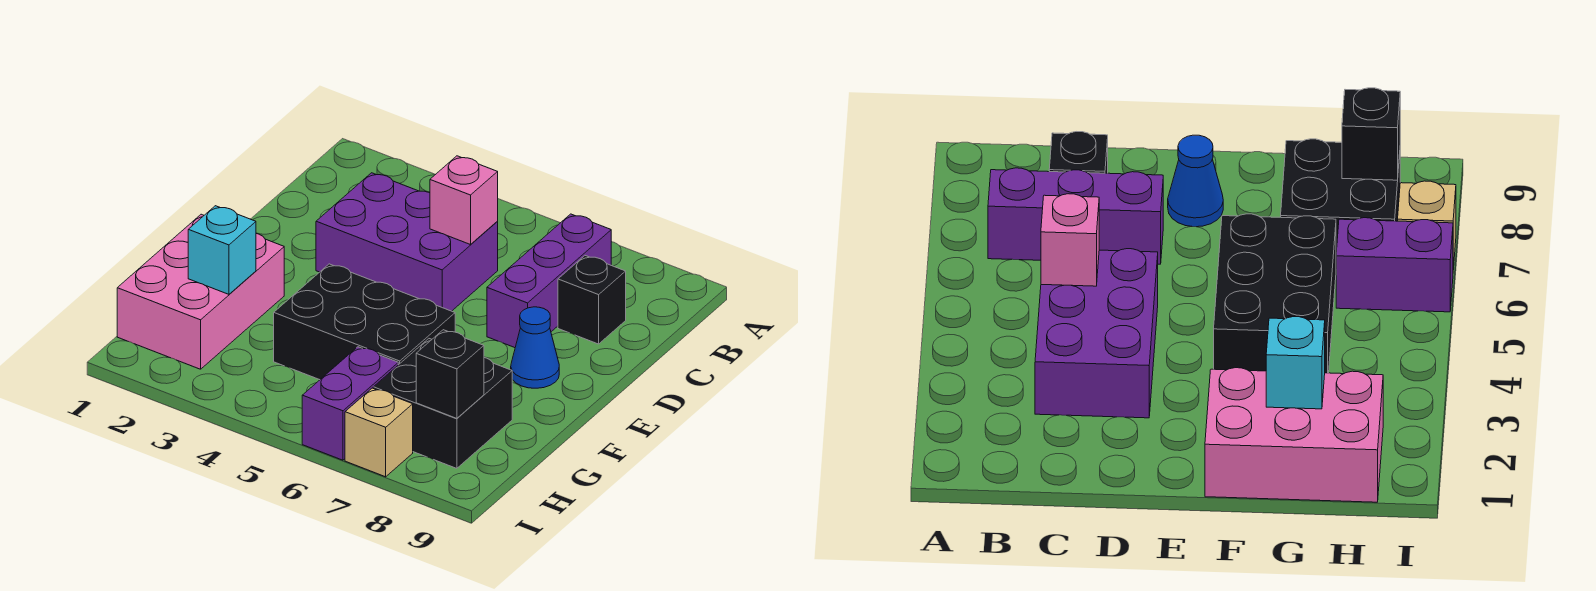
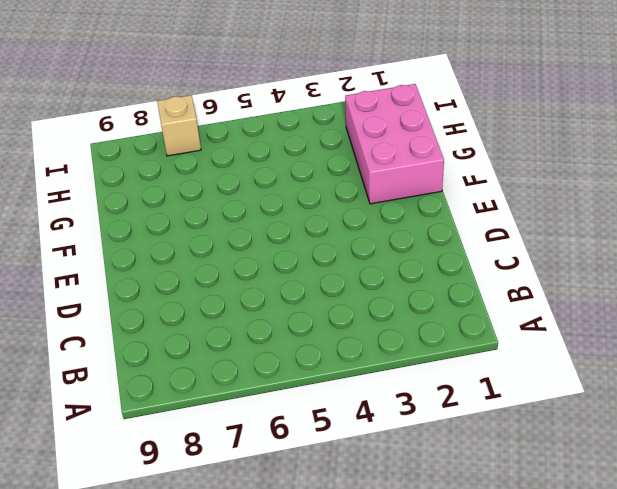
none -> purple 1x3 brick [487,214,611,348]
none -> purple 2x3 brick [316,173,498,311]
none -> black 1x1 brick [558,256,626,344]

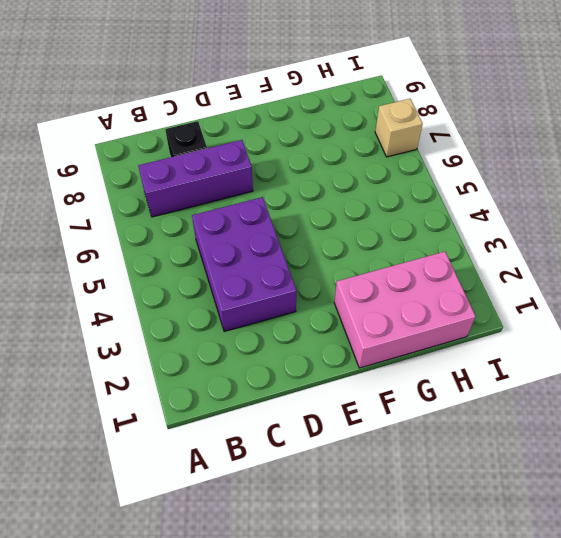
none -> blue 1x1 cone [511,307,559,388]
none -> black 2x3 brick [274,264,455,380]
none -> black 2x2 brick [373,339,512,468]

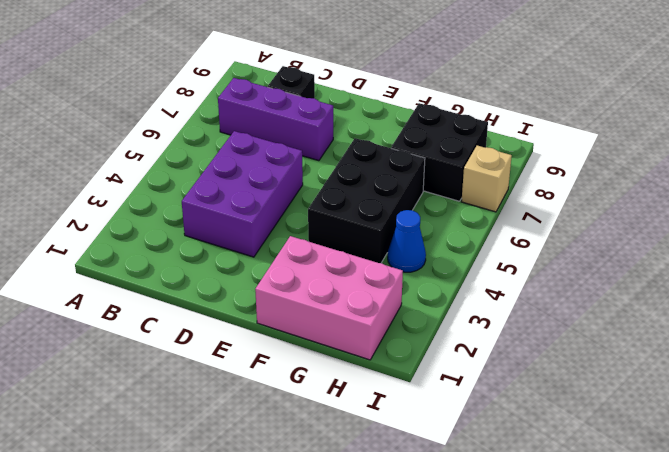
blue 1x1 cone [388,210,426,272] -> blue 1x1 cone moved to [511,307,559,388]
none -> purple 1x2 brick [302,347,398,460]
none -> pink 1x1 brick [430,156,498,245]
none -> cyan 1x1 brick [188,206,256,294]

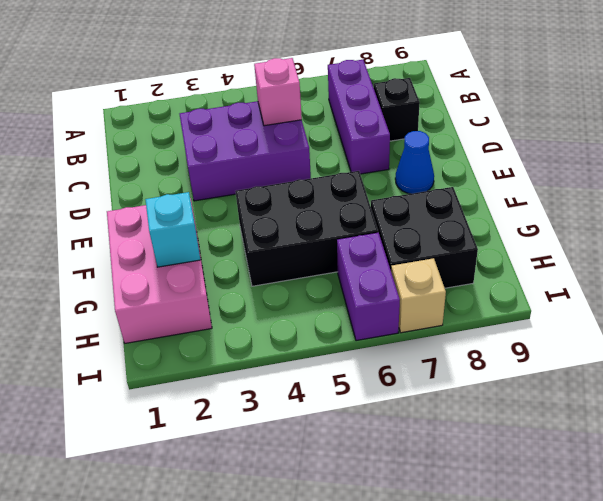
none -> black 1x1 brick [416,330,484,418]

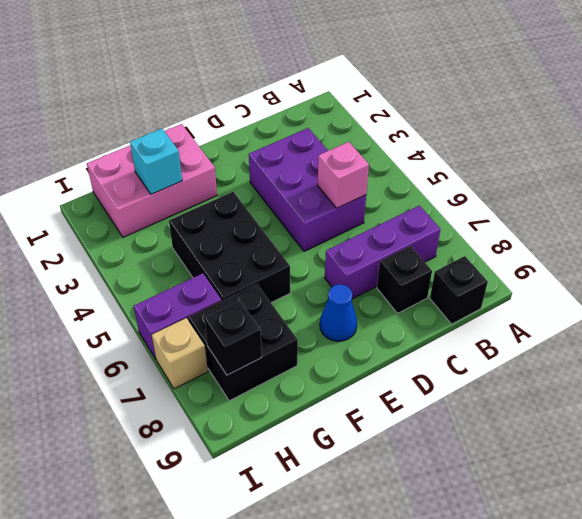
black 1x1 brick [430,256,488,324] -> none

